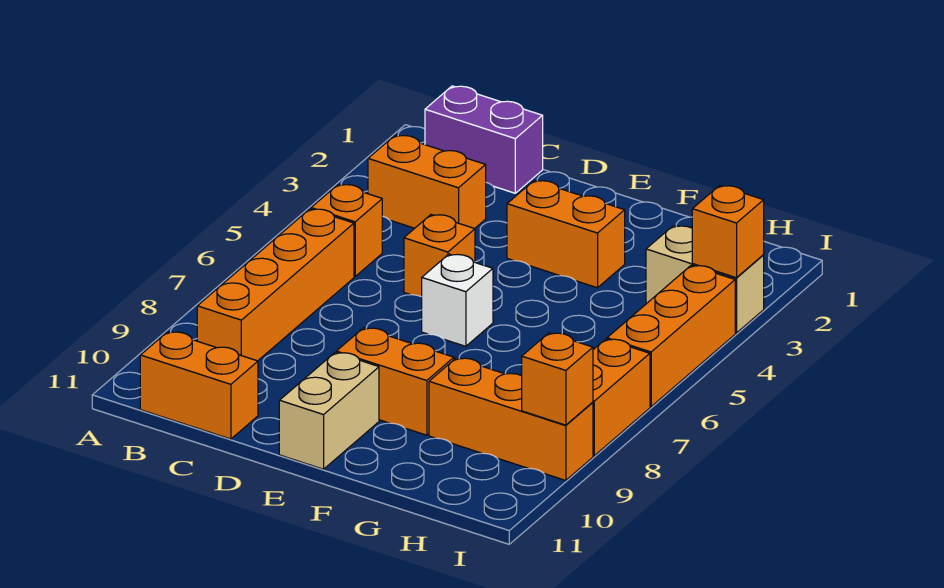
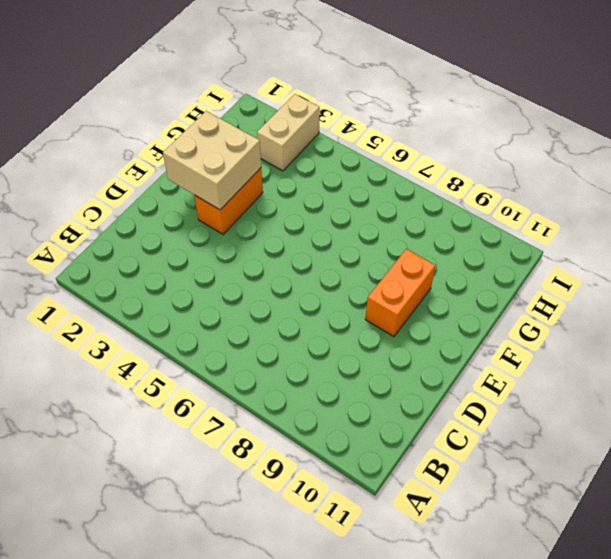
tan 2x2 brick [163,111,261,210] -> none
none -> purple 1x2 brick [425,86,543,193]
none -> orange 1x2 brick [368,135,486,229]
none -> orange 1x1 brick [311,184,382,276]

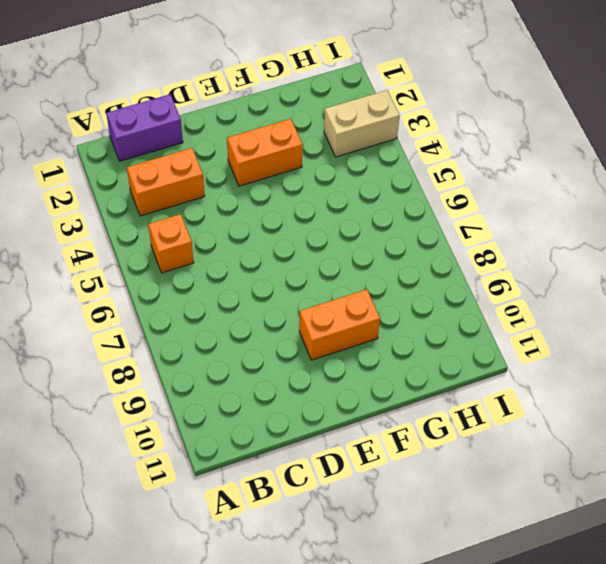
none -> orange 1x4 brick [197,209,354,361]
none -> orange 1x2 brick [140,332,258,439]
none -> orange 1x1 brick [404,215,475,297]

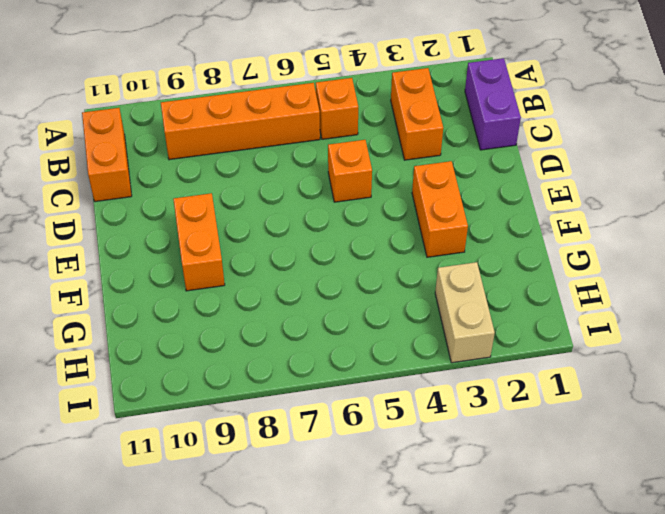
none -> white 1x1 brick [422,254,493,346]
none -> tan 1x2 brick [279,352,379,469]
none -> orange 1x3 brick [429,358,593,481]

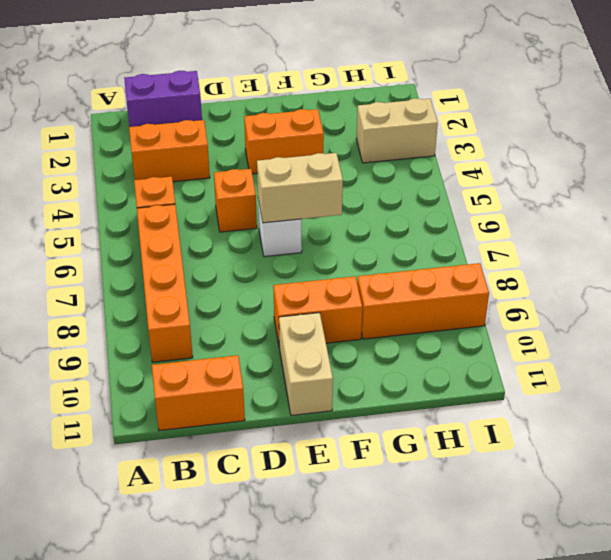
tan 1x2 brick [257,153,343,223] -> none
none -> orange 1x3 brick [607,265,735,407]
none -> orange 1x2 brick [593,339,650,456]
none -> orange 1x1 brick [692,185,764,278]

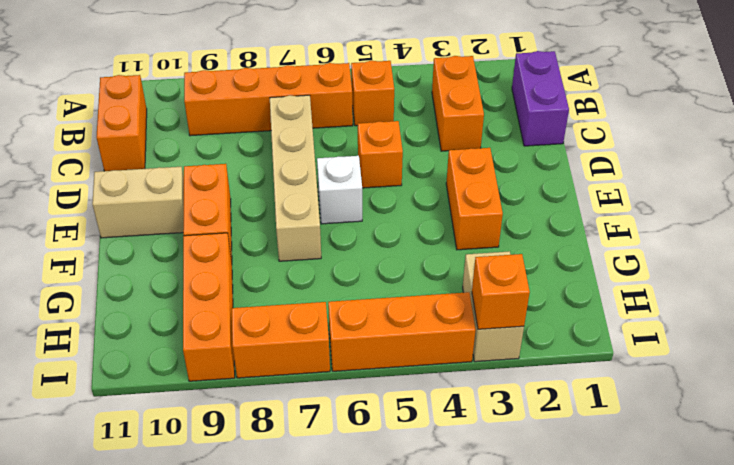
tan 1x4 brick [270,95,321,261] -> none
none -> orange 1x1 brick [522,333,593,425]

